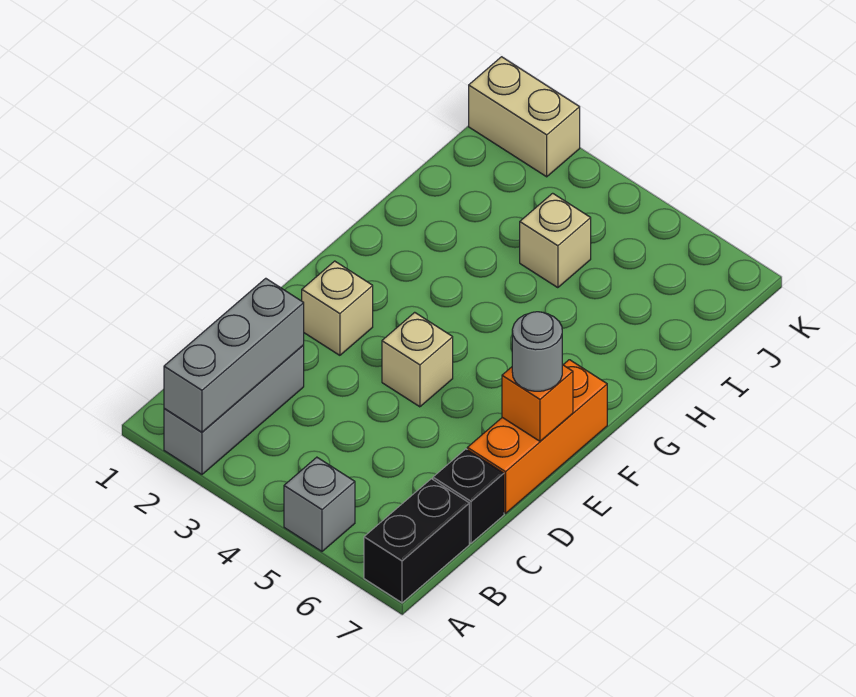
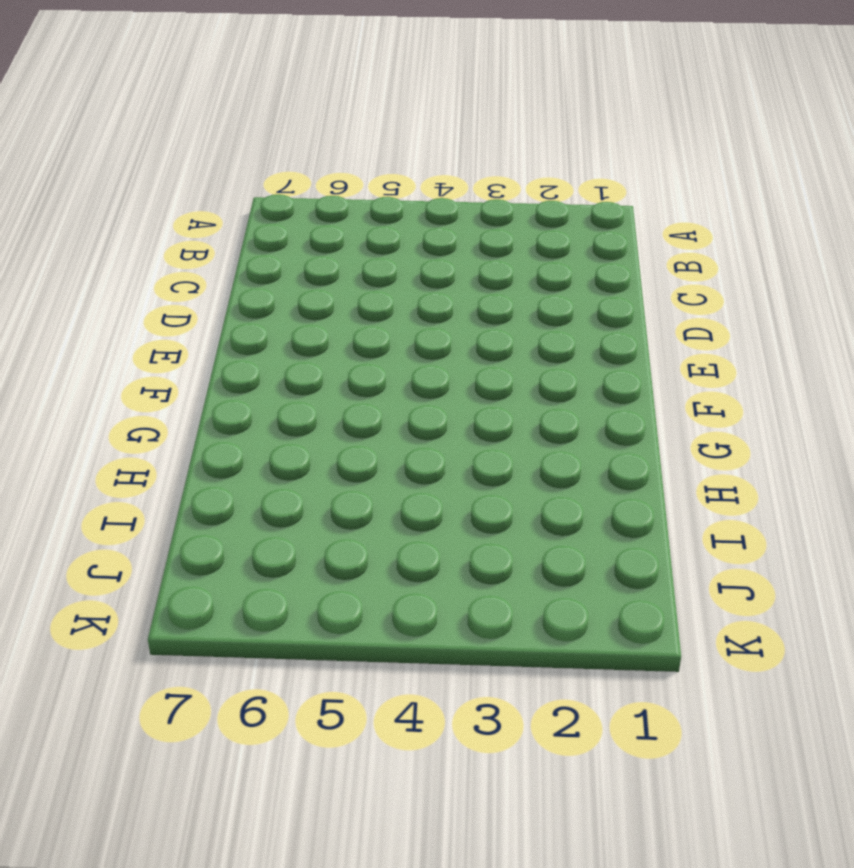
none -> grey 1x3 brick [164,345,304,474]
none -> grey 1x1 brick [284,457,355,551]
none -> black 1x2 brick [364,479,469,603]

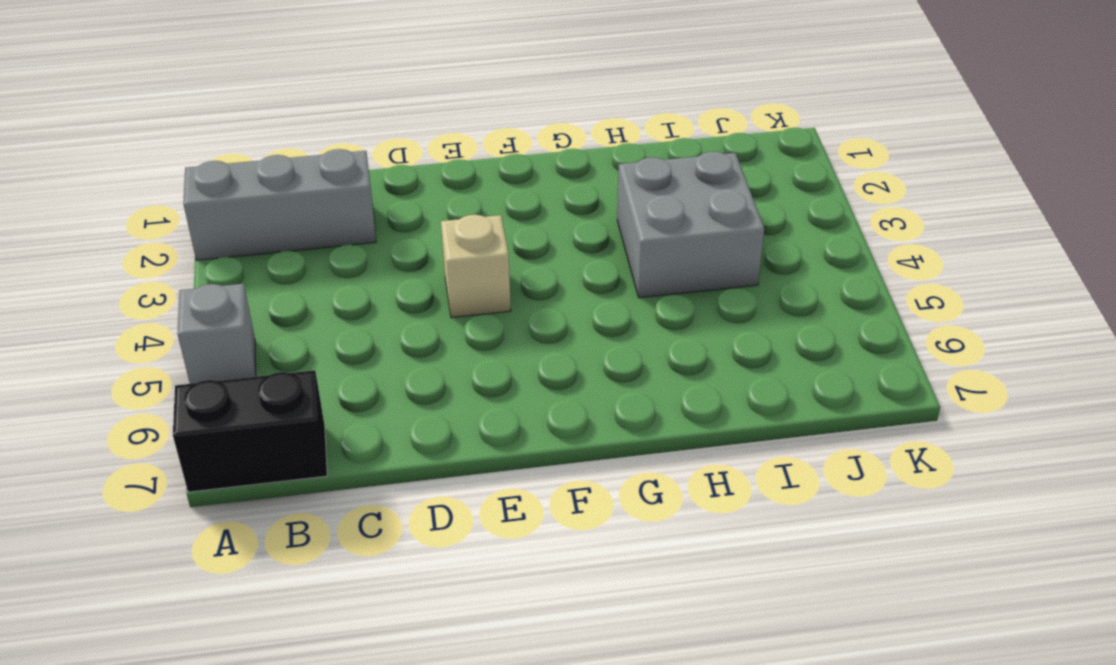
grey 2x2 brick [617,152,764,298] -> tan 1x1 brick [520,193,591,288]
none -> black 1x1 brick [433,449,504,543]
none -> orange 1x3 brick [467,360,607,513]
none -> tan 1x1 brick [302,261,373,355]

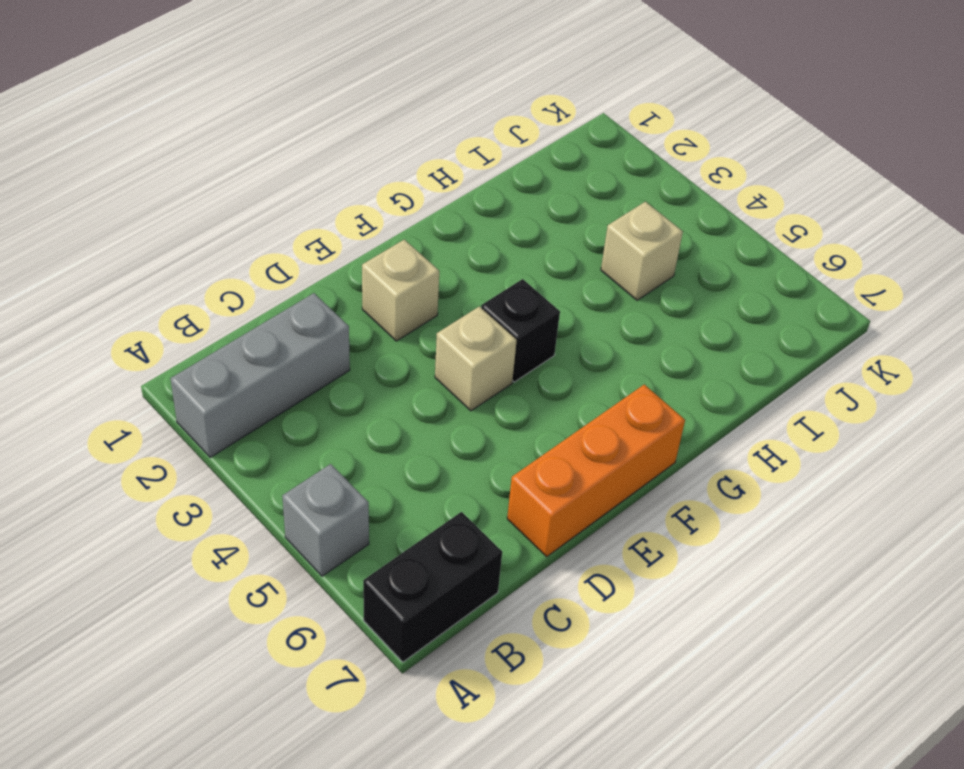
black 1x1 brick [481,279,560,382] -> black 1x1 brick moved to [433,449,504,543]
none -> tan 1x2 brick [469,57,580,177]
none -> grey 1x3 brick [164,278,304,432]
none -> orange 1x1 brick [502,365,573,441]

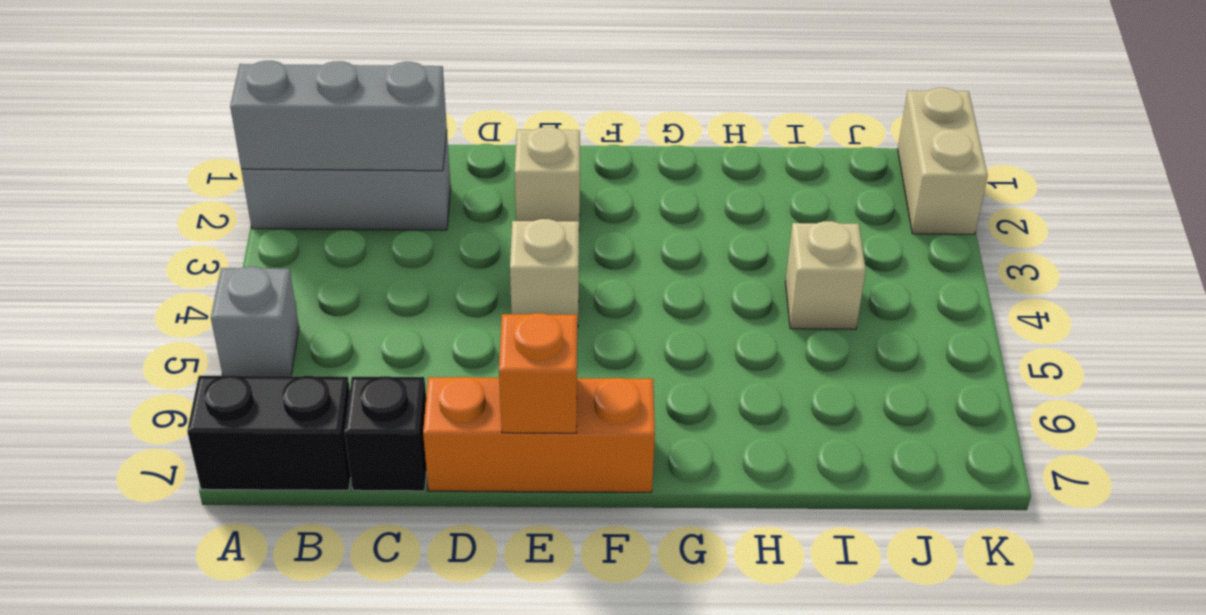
none -> grey 1x1 round brick [512,312,562,391]

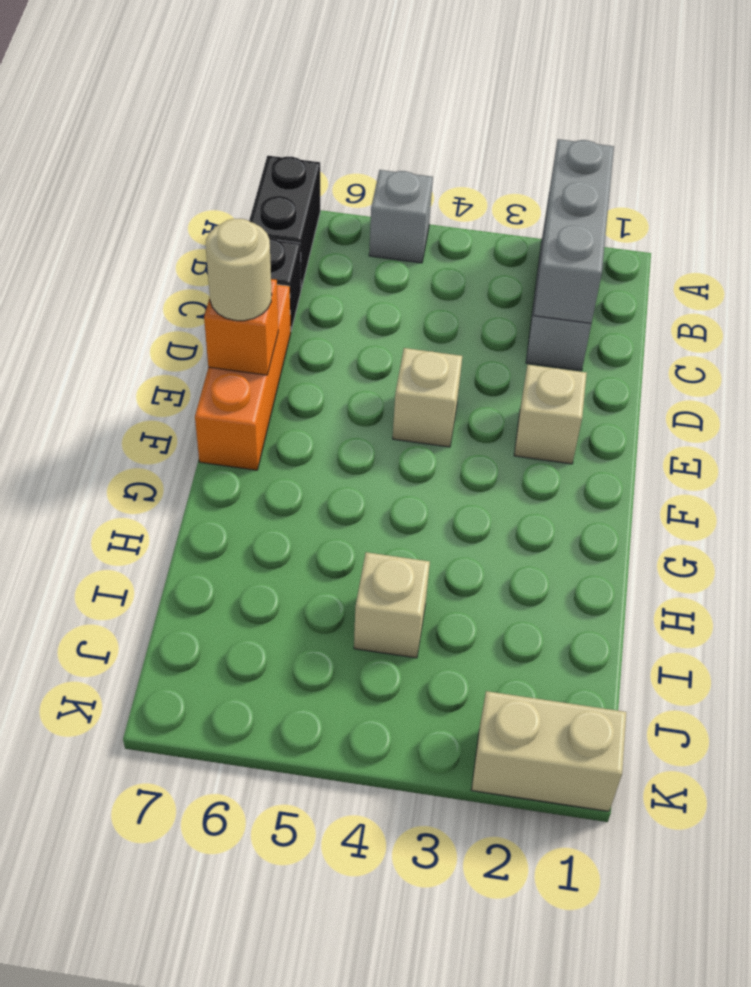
tan 1x1 round brick [206,219,272,321] -> grey 1x1 round brick [512,312,562,391]

